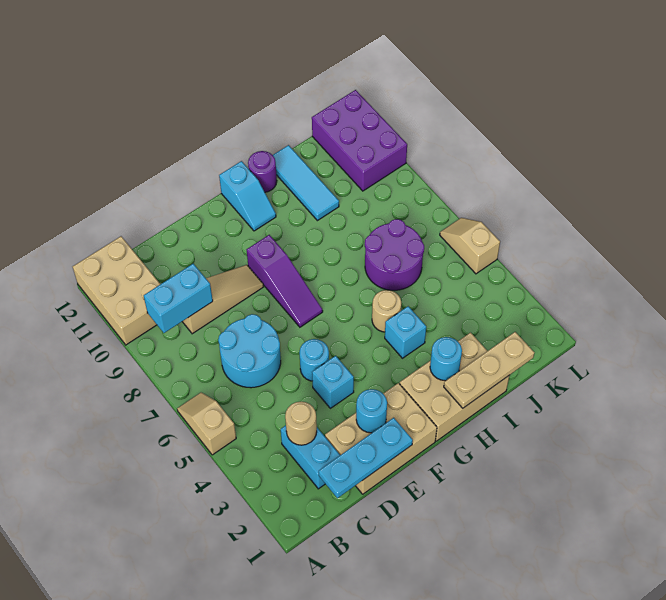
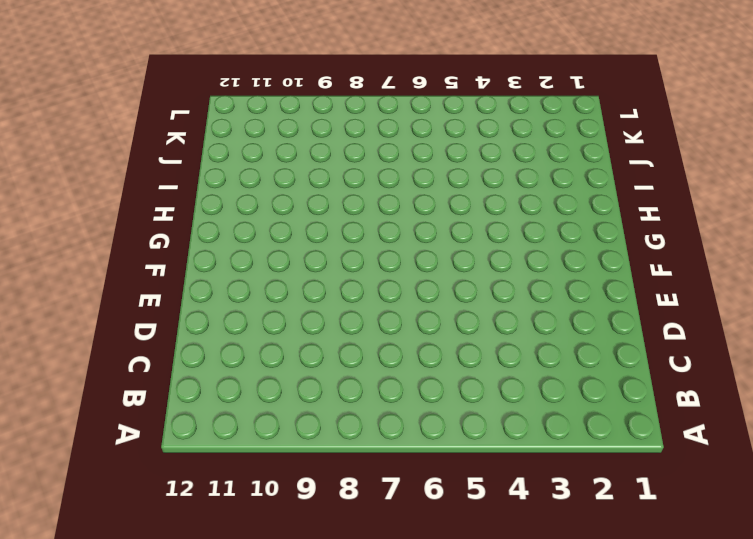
none -> tan 1x2 slope [177,392,236,455]
none -> tan 2x3 brick [73,236,160,345]
none -> cyan 1x2 brick [281,425,340,489]

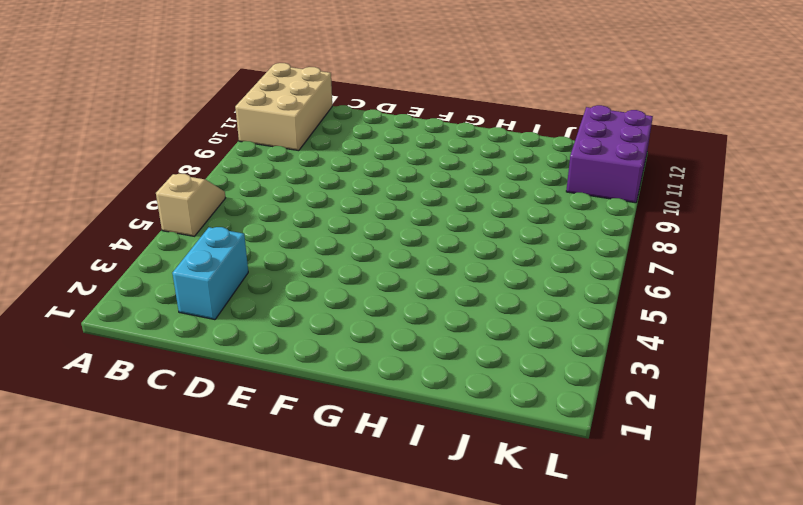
none -> cyan 2x2 round brick [218,314,281,388]
none -> tan 1x3 slope [182,265,264,334]
none -> tan 2x3 brick [325,383,437,494]

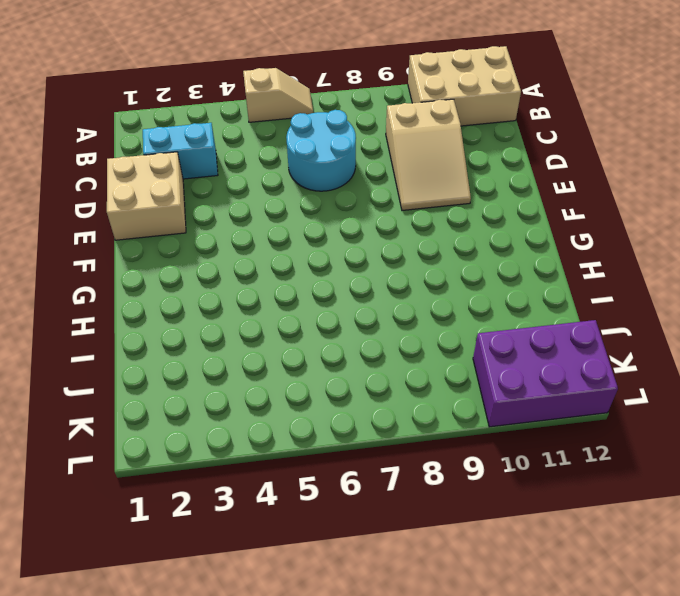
tan 2x3 slope [386,99,471,210] -> tan 1x3 slope [182,265,264,334]
tan 2x2 brick [107,152,186,240] -> tan 2x3 brick [325,383,437,494]
none -> cyan 1x1 brick [312,356,354,408]
none -> cyan 1x1 round brick [299,339,329,381]
none -> purple 1x3 slope [247,235,323,327]

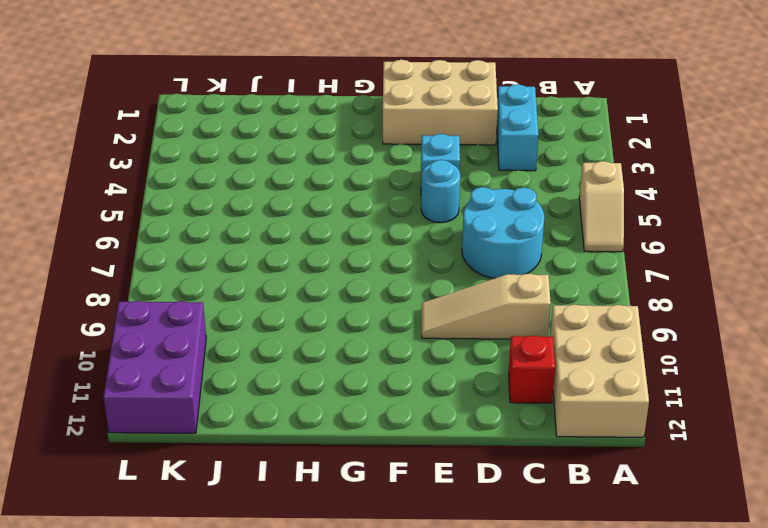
red 1x1 brick [509,336,555,403] -> none
none -> purple 1x3 slope [247,235,323,327]
none -> tan 2x3 brick [400,333,510,441]
none -> cyan 1x2 slope [219,161,276,231]

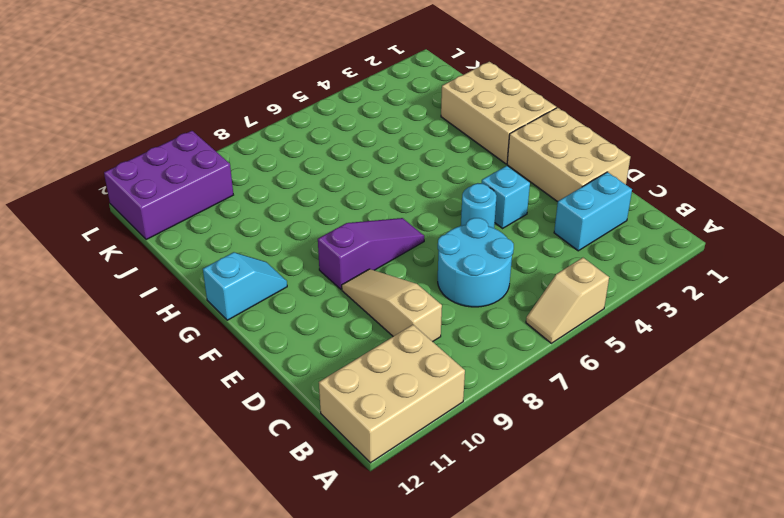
none -> cyan 1x1 brick [385,306,426,358]
none -> tan 1x1 round brick [372,290,401,332]
none -> purple 1x1 round brick [248,151,277,192]

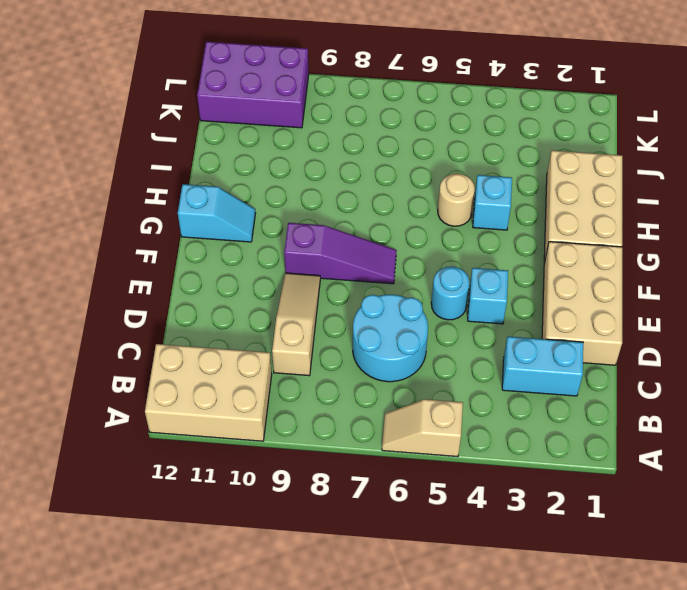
none -> purple 1x1 round brick [248,151,277,192]
none -> purple 2x2 round brick [365,219,424,290]
none -> cyan 1x3 tile [273,145,339,221]

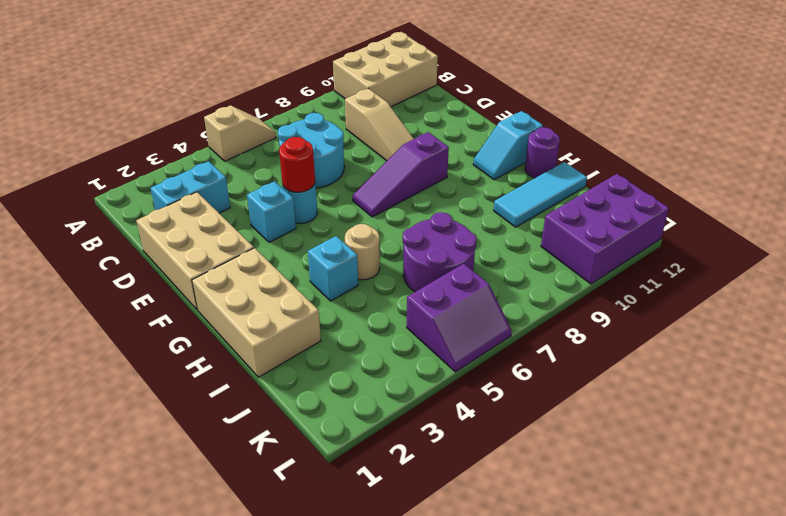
red 1x1 round brick [279,137,315,192] -> none
purple 2x2 slope [407,264,512,372] -> tan 1x2 slope [440,218,500,274]
none -> cyan 1x2 brick [144,264,213,333]
none -> cyan 1x3 plate [319,418,413,498]
none -> tan 1x1 round brick [285,402,317,445]

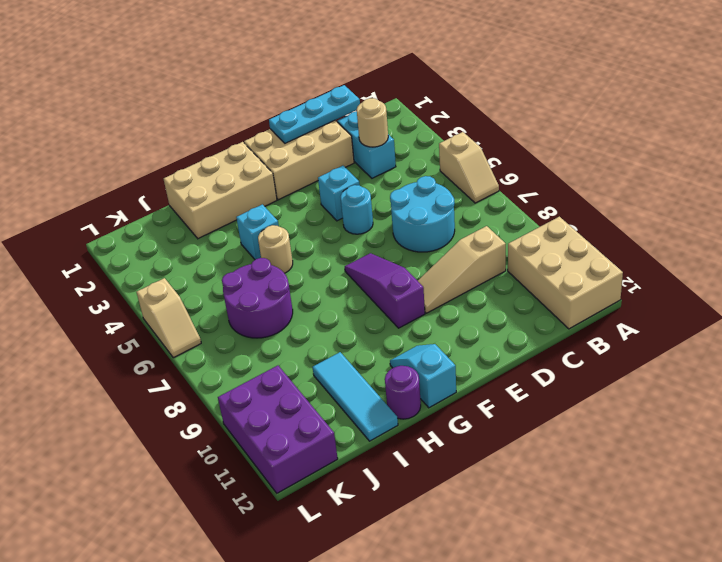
none -> cyan 1x2 brick [144,264,213,333]
none -> cyan 1x1 round brick [356,389,387,433]
none -> tan 1x3 plate [444,332,534,408]

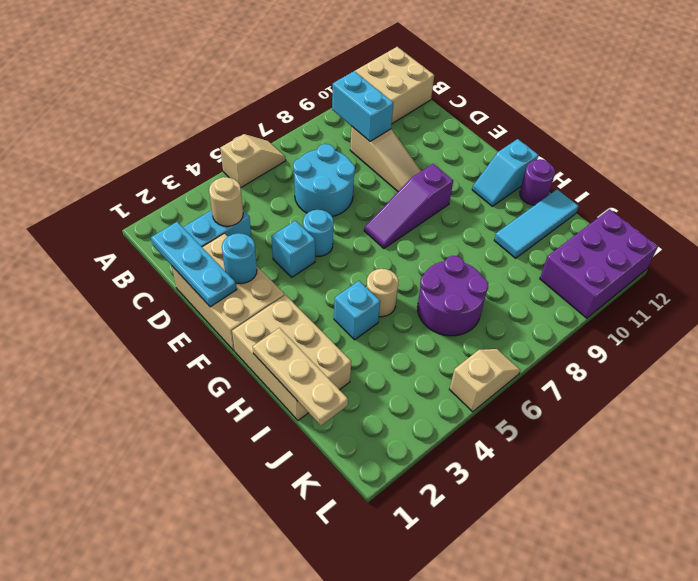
none -> cyan 1x1 round brick [430,337,462,381]

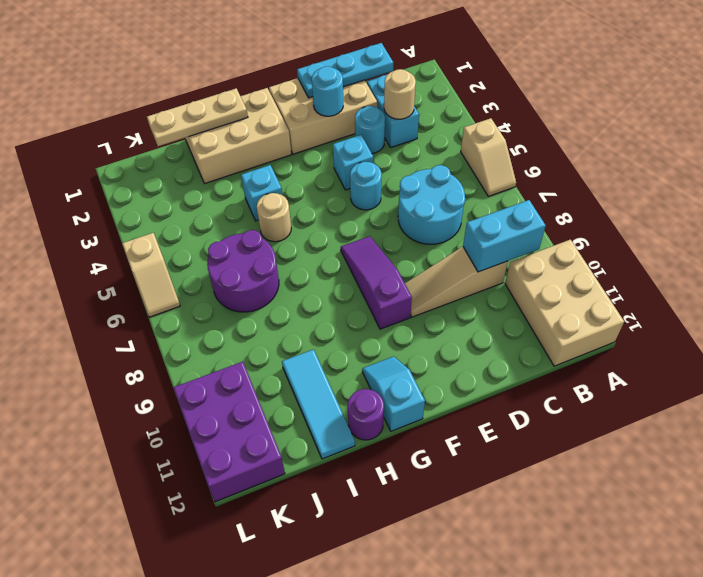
cyan 1x1 round brick [355,106,385,153] -> cyan 1x1 round brick moved to [430,337,462,381]

